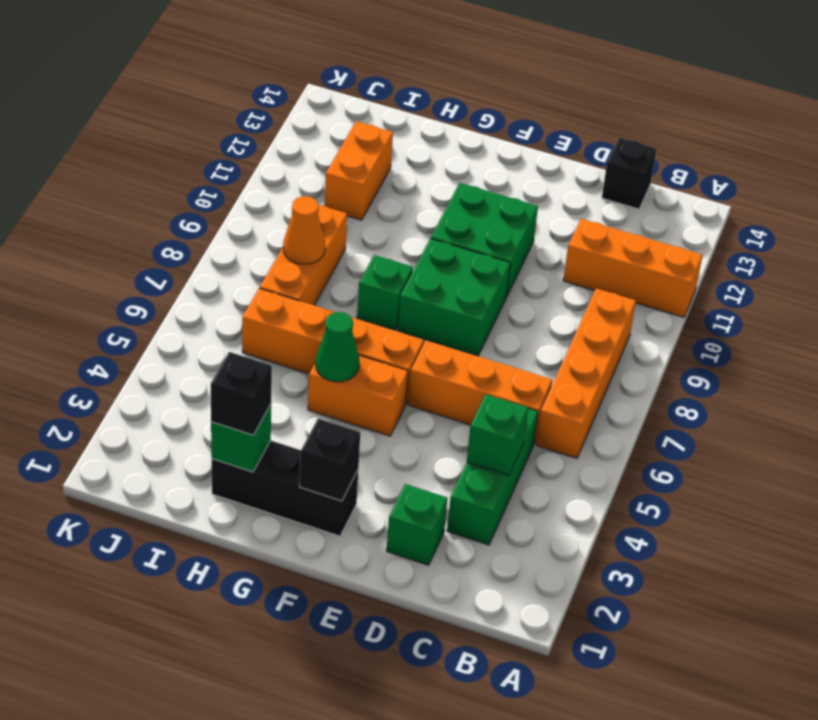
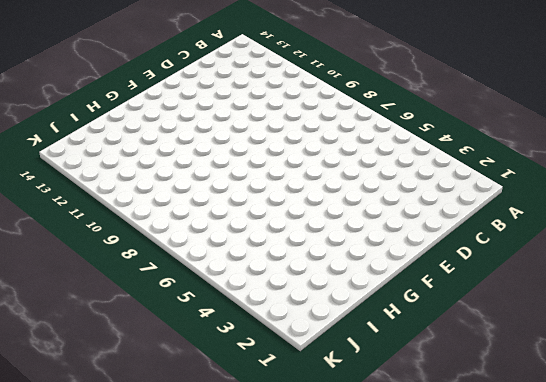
none -> orange 1x3 brick [563,219,702,317]
none -> orange 1x4 brick [536,289,636,458]
none -> green 1x3 brick [447,408,538,545]

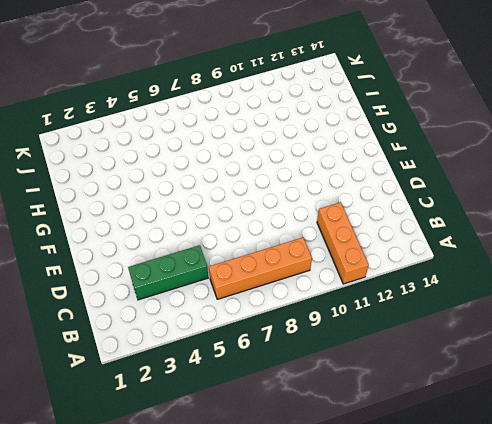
none -> orange 1x3 brick [408,340,552,444]
none -> black 1x1 brick [602,137,657,209]
none -> green 1x1 brick [387,484,447,565]

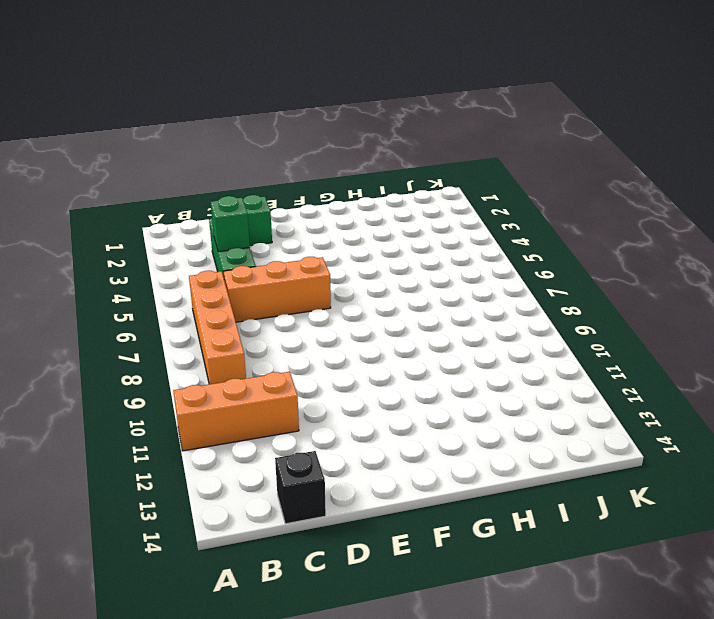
none -> green 2x2 brick [398,239,510,356]
none -> green 2x2 brick [431,183,538,296]
none -> black 1x3 brick [212,440,358,536]

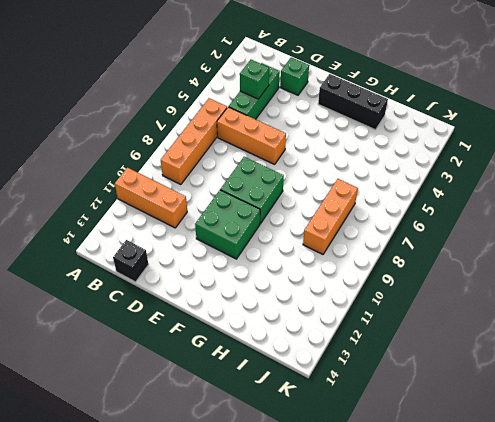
none -> orange 1x2 brick [308,355,408,436]
none -> orange 1x4 brick [242,288,424,404]
none -> green 1x1 brick [357,255,413,330]

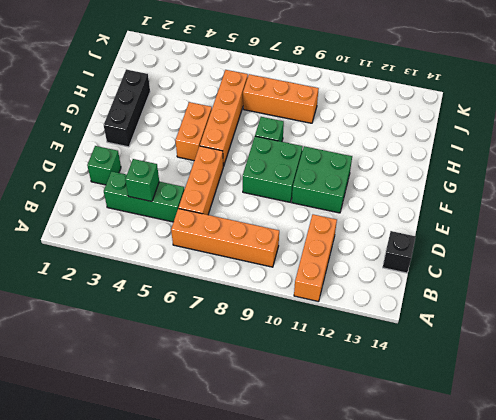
none -> orange 1x2 brick [325,121,393,220]
none -> black 1x1 brick [300,419,360,501]
none -> green 1x1 cone [316,312,359,382]

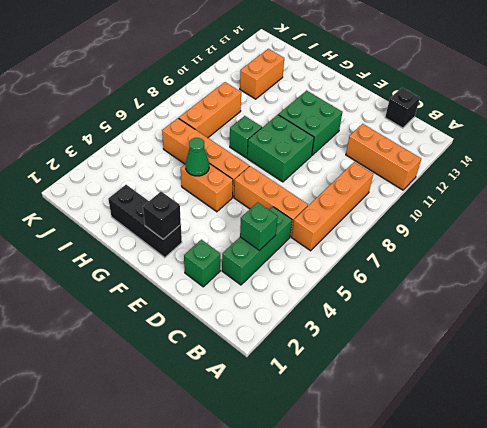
none -> green 1x1 brick [211,405,271,472]
none -> orange 1x1 cone [283,196,325,264]
none -> black 1x1 brick [211,352,272,435]

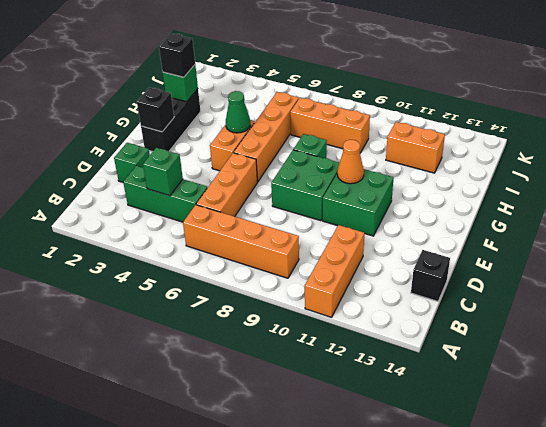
orange 1x1 cone [337,140,364,184] -> orange 1x1 cone moved to [283,196,325,264]

